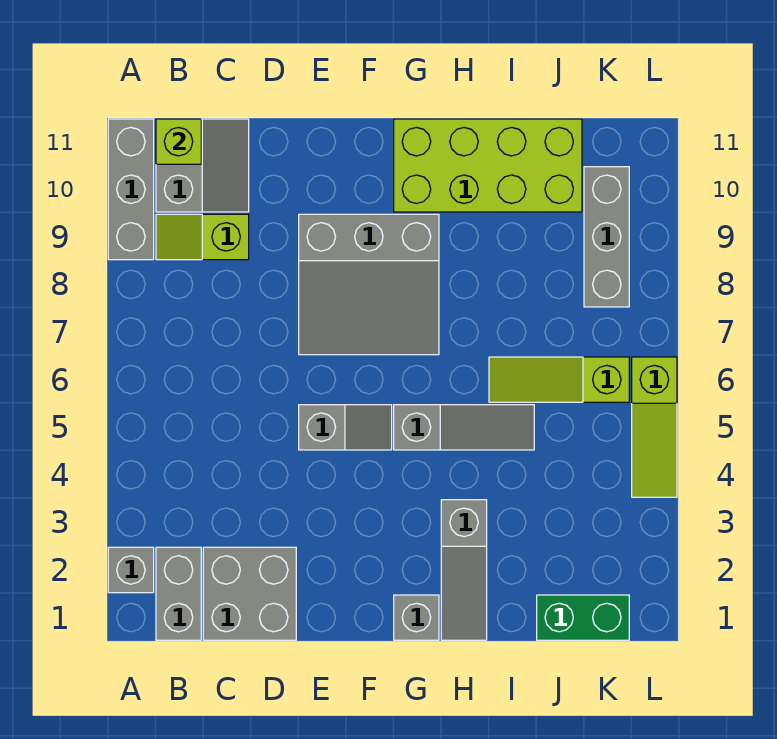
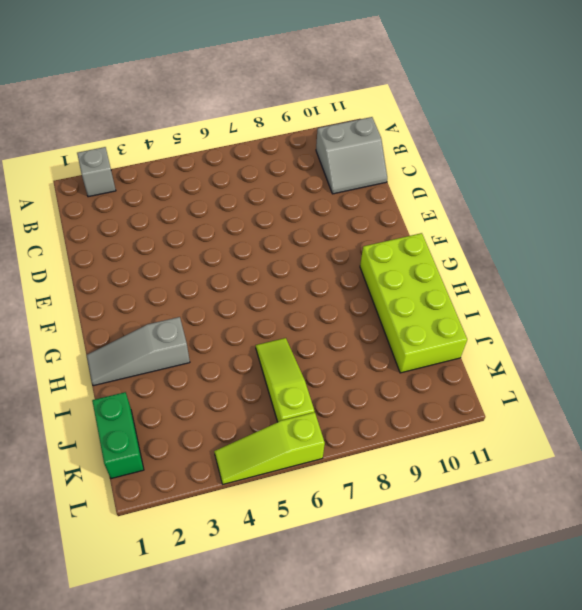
none -> grey 1x3 brick [108,119,154,260]
none -> grey 1x2 brick [156,547,201,640]
none -> lime 1x2 slope [156,214,249,260]

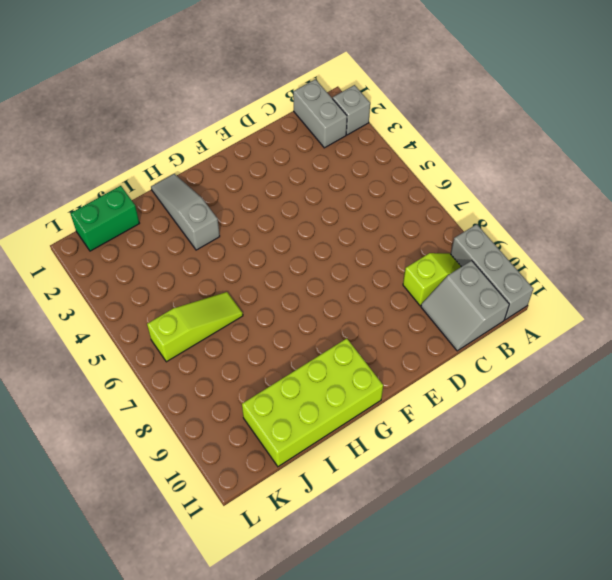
none -> grey 2x2 brick [203,547,296,640]
none -> grey 1x2 slope [299,405,392,450]
none -> grey 3x3 slope [299,214,439,355]

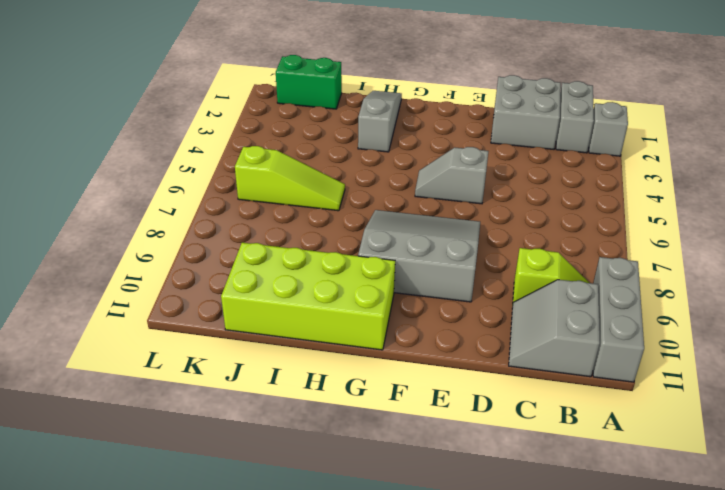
none -> grey 1x1 brick [394,595,439,640]
none -> grey 1x3 slope [394,405,534,450]
none -> grey 1x3 brick [584,167,629,307]

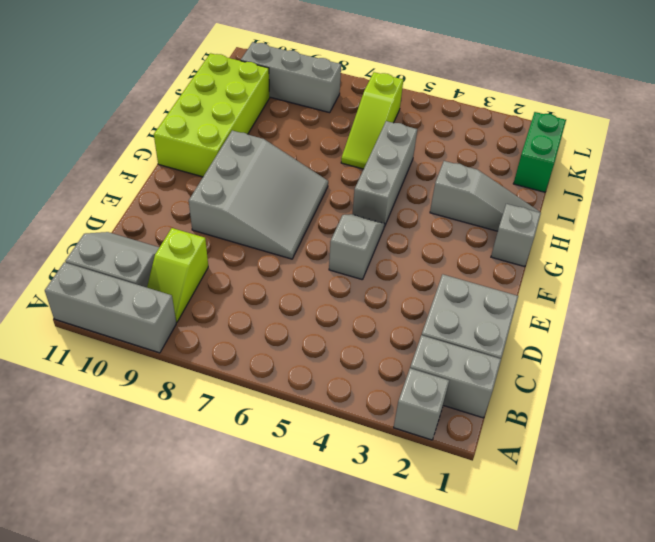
grey 1x3 brick [352,121,417,227] -> grey 1x3 slope [394,405,534,450]
none -> lime 1x3 slope [632,357,677,497]
none -> lime 1x1 brick [156,119,201,164]

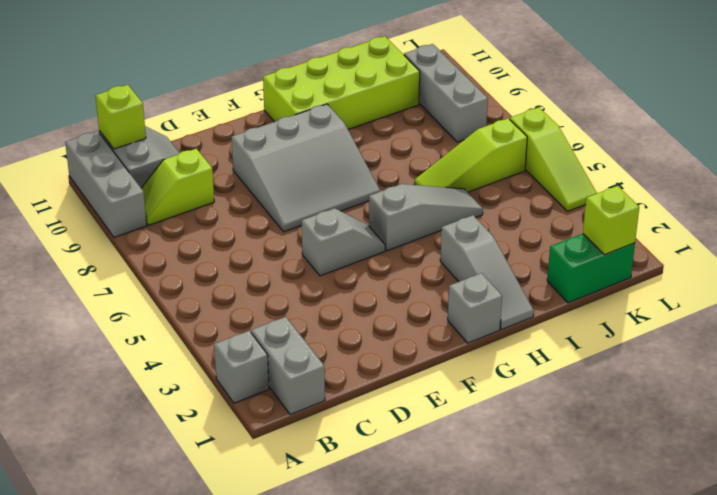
lime 1x1 brick [583,186,639,255] -> none
none -> grey 2x2 brick [203,547,296,640]

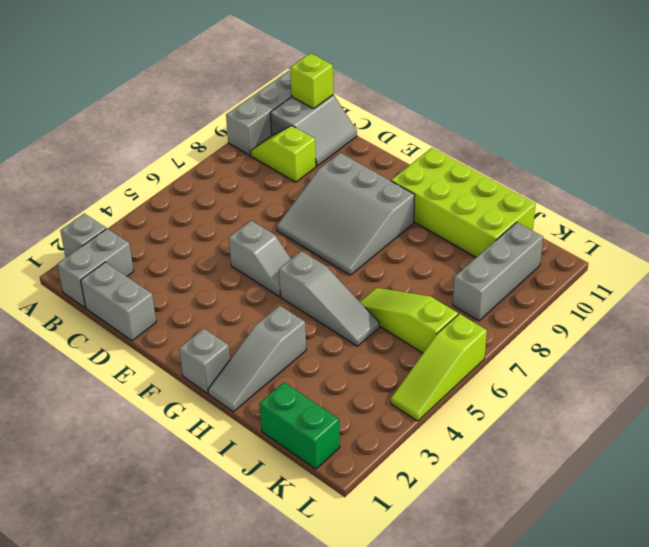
grey 1x2 brick [81,262,156,341] -> grey 2x2 brick [203,547,296,640]

